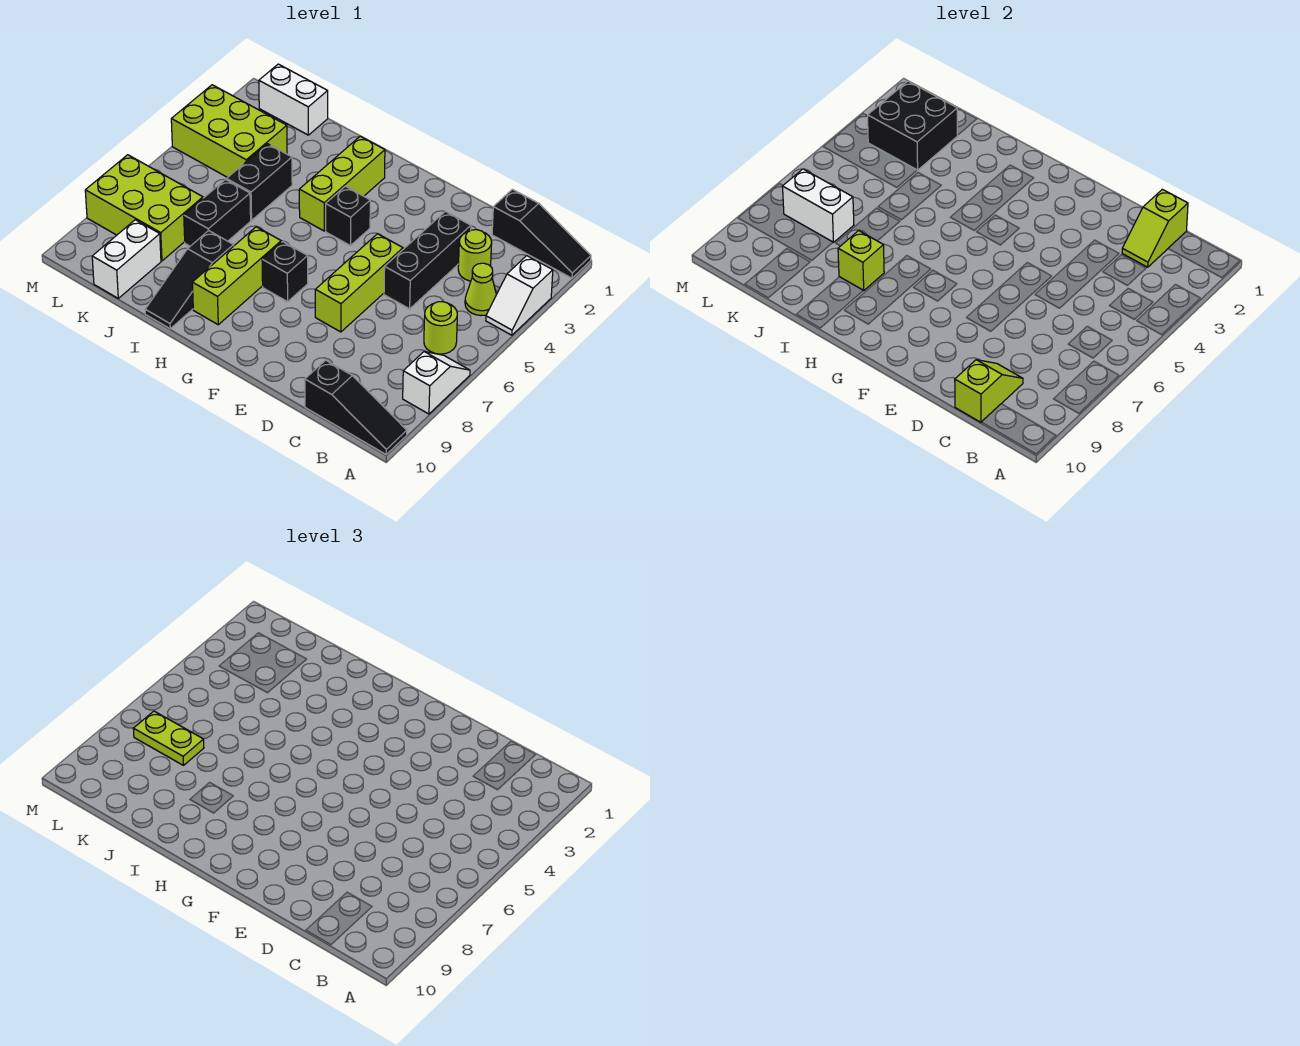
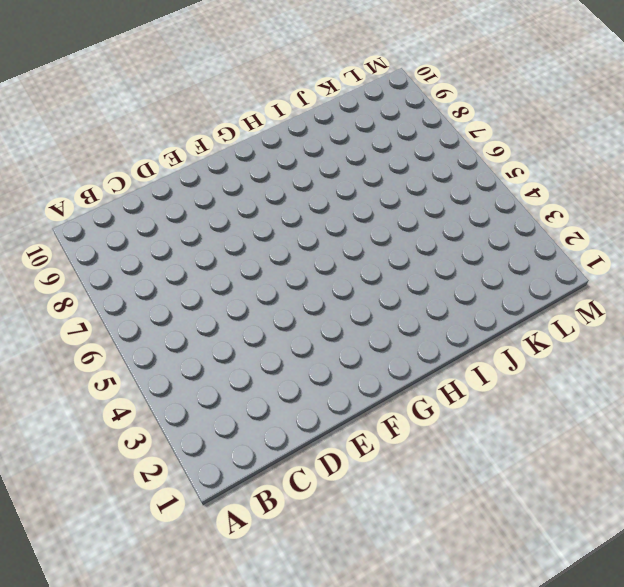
none -> black 1x3 slope [492,189,591,278]
none -> white 1x2 slope [486,256,553,335]
none -> white 1x2 slope [403,352,470,414]

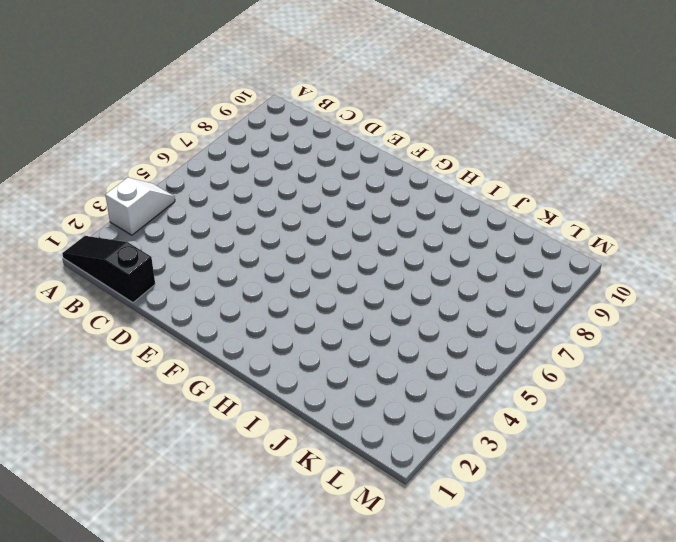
none -> white 1x2 slope [403,352,470,414]
none -> black 1x3 slope [305,360,407,454]
none -> lime 1x1 cone [465,263,496,315]

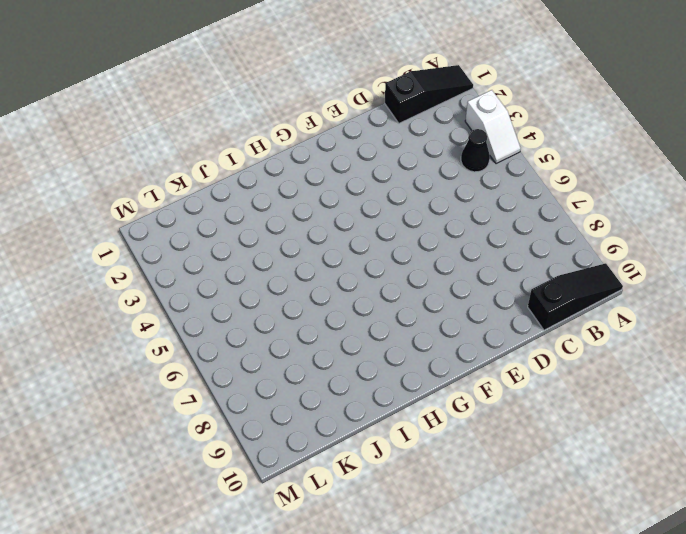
black 1x1 cone [461,129,490,172] -> lime 1x1 cone [465,263,496,315]
none -> white 1x2 slope [403,352,470,414]
none -> lime 1x1 round brick [424,302,457,354]
none -> lime 1x1 round brick [458,230,492,281]

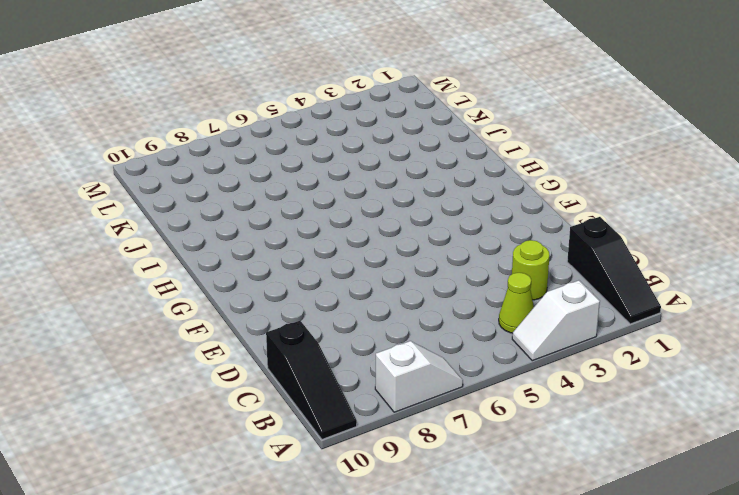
none -> lime 1x1 round brick [424,302,457,354]
none -> black 1x3 brick [384,211,471,309]
none -> lime 1x3 brick [315,234,403,332]

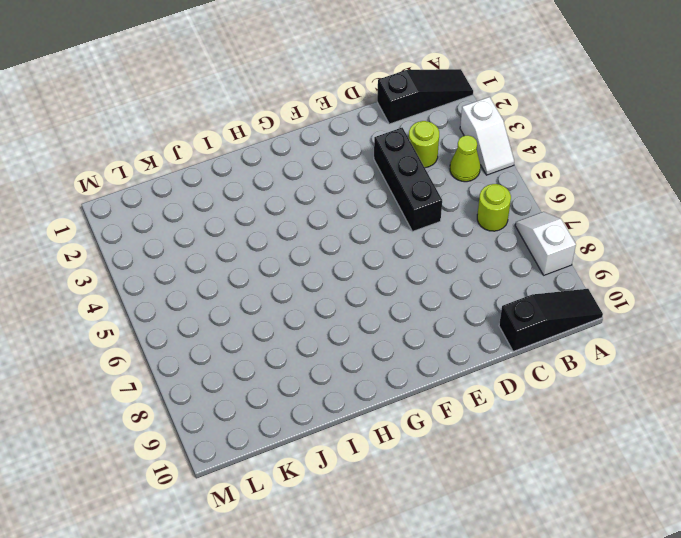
none -> lime 1x3 brick [315,234,403,332]
none -> black 1x1 brick [326,186,370,245]
none -> black 1x1 brick [262,242,308,302]

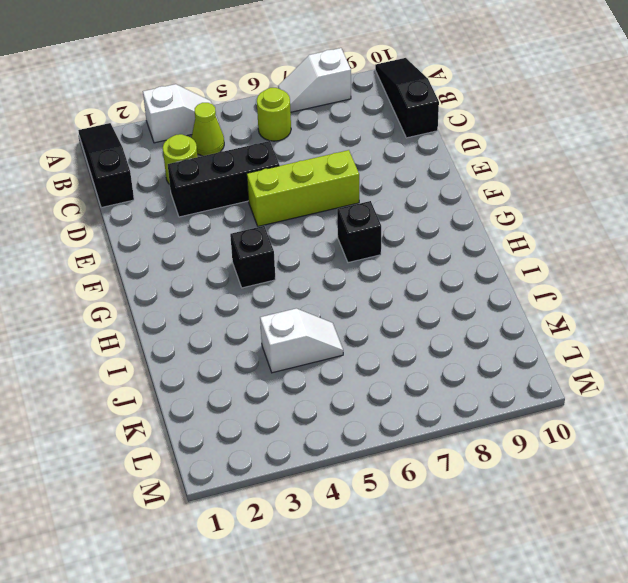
white 1x2 slope [260,309,343,373] -> black 1x2 brick [227,144,292,220]
none -> lime 1x3 brick [299,136,385,231]
none -> lime 1x3 brick [192,227,281,325]
none -> black 1x3 slope [145,231,234,329]

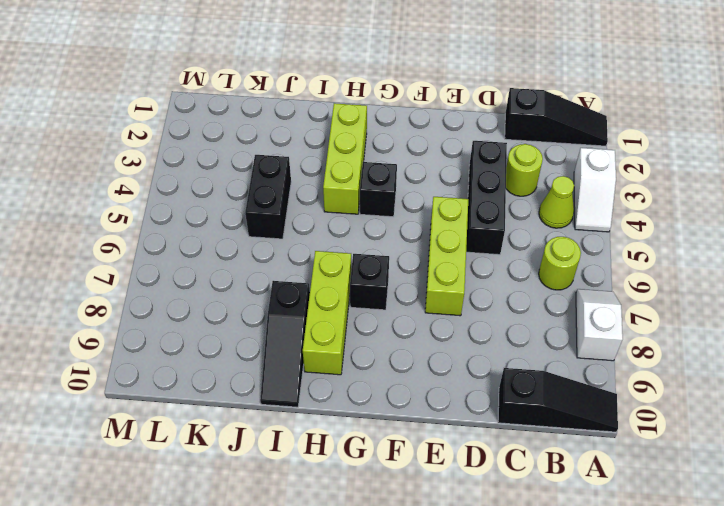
none -> black 1x2 brick [184,179,251,246]
none -> white 1x2 brick [259,64,328,135]
none -> lime 2x3 brick [171,85,287,177]

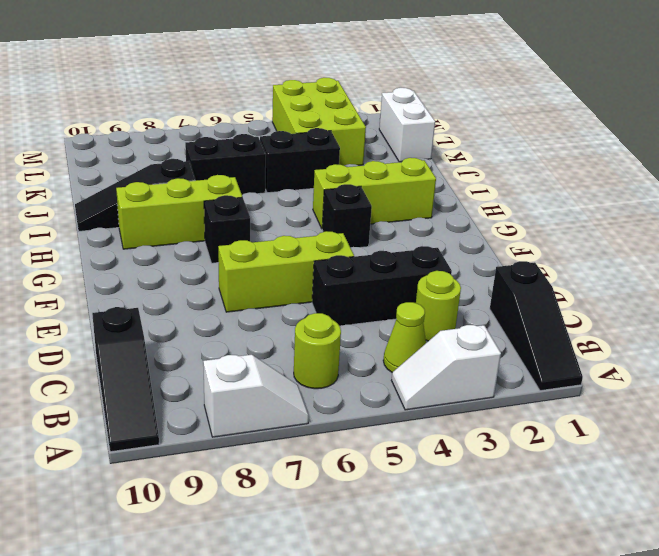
none -> lime 2x3 brick [85,155,203,261]
none -> white 1x2 brick [92,220,161,298]
none -> lime 1x2 slope [1122,189,1188,267]

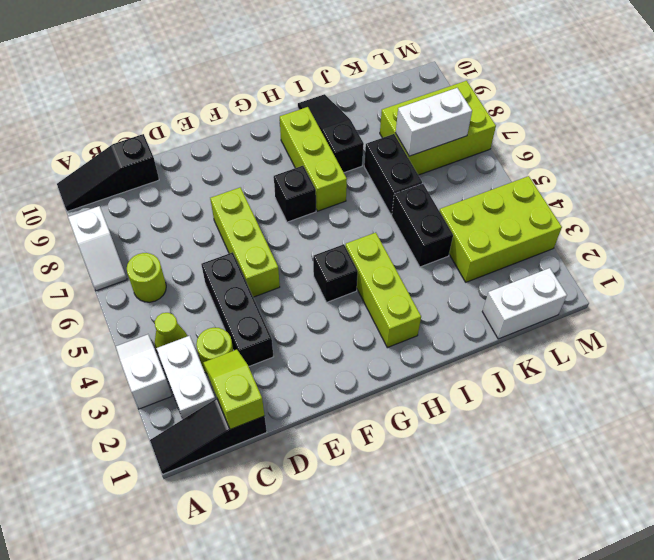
white 1x2 brick [156,336,215,419] -> white 1x2 brick moved to [92,220,161,298]
none -> lime 1x2 slope [955,360,1023,422]
none -> lime 1x1 brick [838,231,884,291]
none -> black 2x2 brick [868,81,958,170]

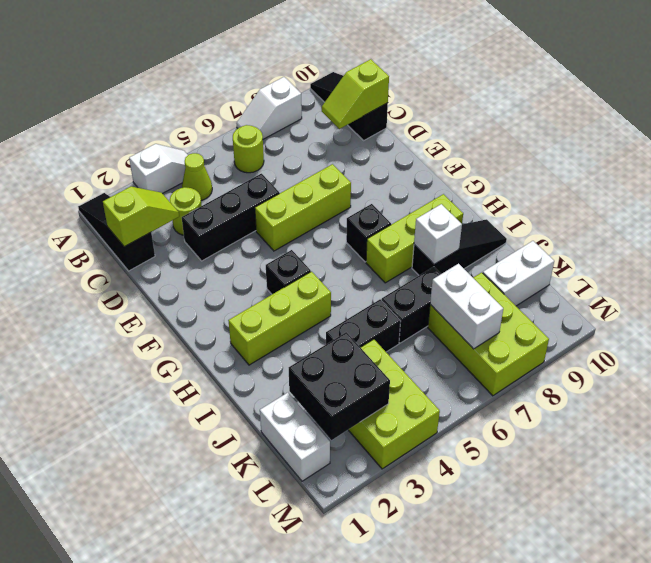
white 1x1 brick [414,204,462,264] -> lime 1x1 brick [838,231,884,291]
none -> lime 1x2 plate [133,711,204,765]

